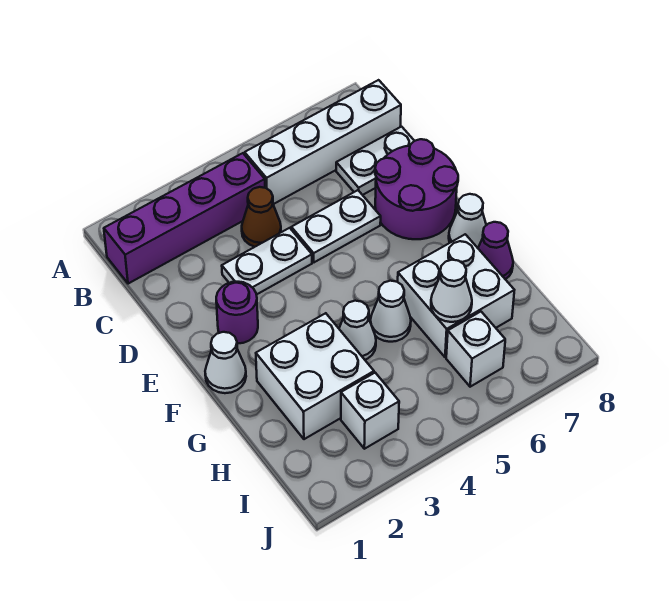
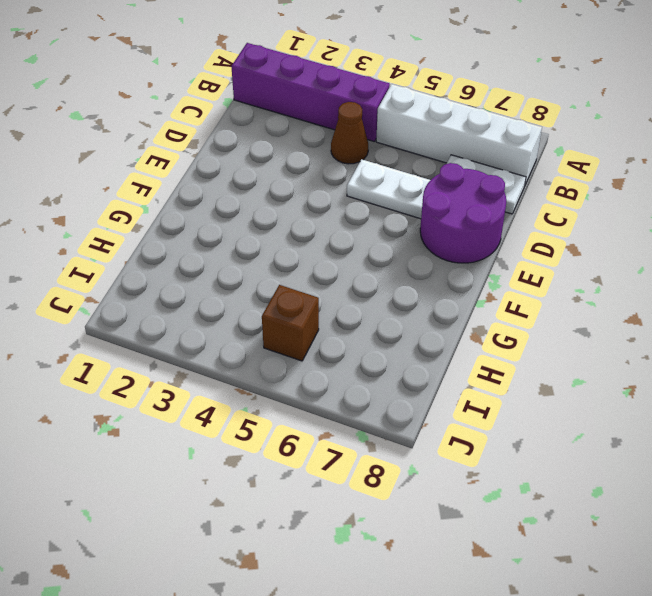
brown 1x1 brick [262,285,319,361] -> none
none -> white 1x2 plate [222,228,312,295]
none -> purple 1x1 round brick [216,282,258,344]
none -> white 1x1 cone [205,332,246,393]

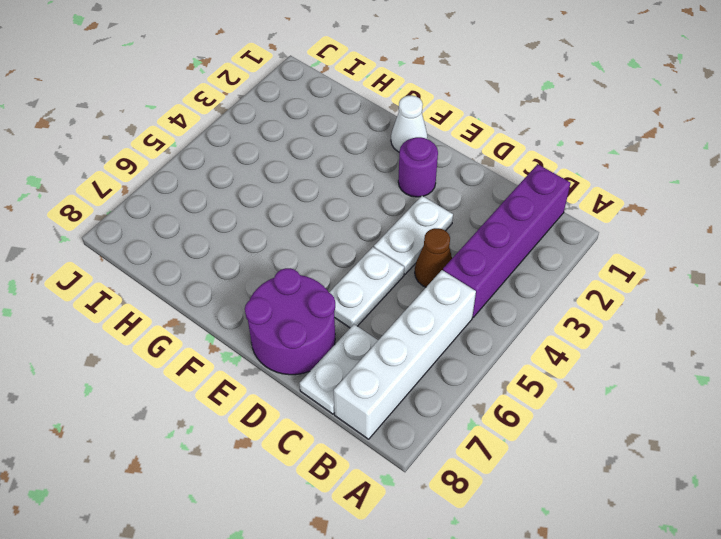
none -> white 1x1 cone [449,194,486,248]
none -> white 2x2 brick [256,313,374,439]
none -> white 1x1 cone [339,301,376,360]

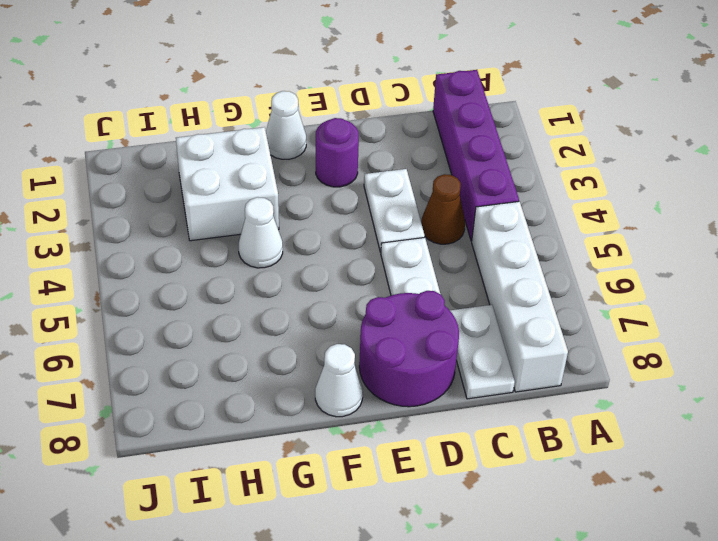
none -> white 1x1 cone [370,281,411,342]
none -> white 2x2 brick [398,234,514,357]
none -> purple 1x1 cone [478,222,513,279]

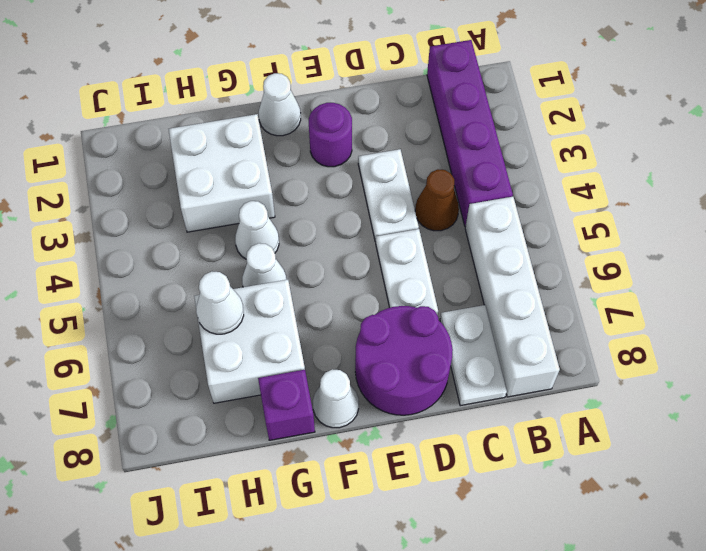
purple 1x1 brick [258,370,315,440] -> purple 1x1 cone [478,222,513,279]
none -> white 1x1 brick [341,373,399,449]
none -> white 1x1 brick [446,312,505,387]

